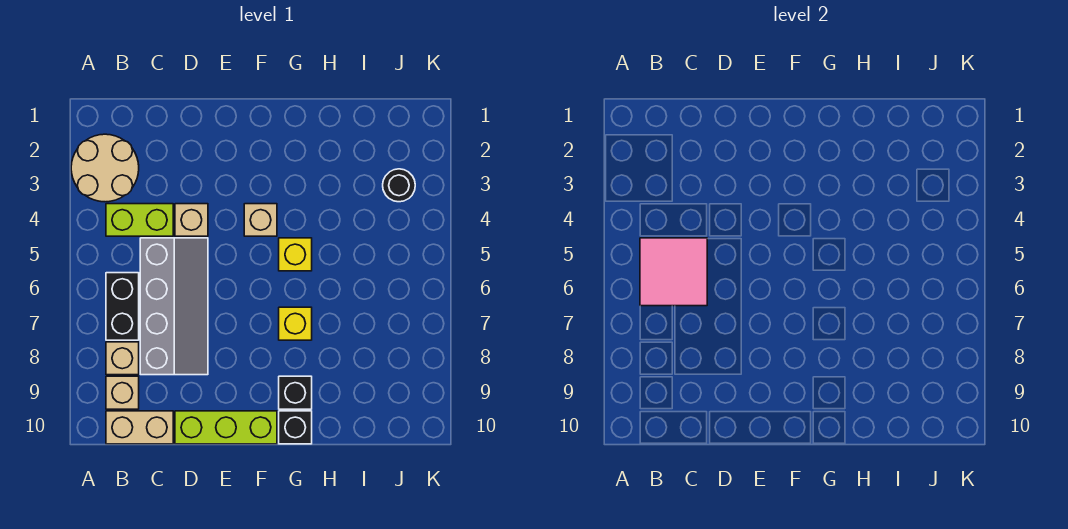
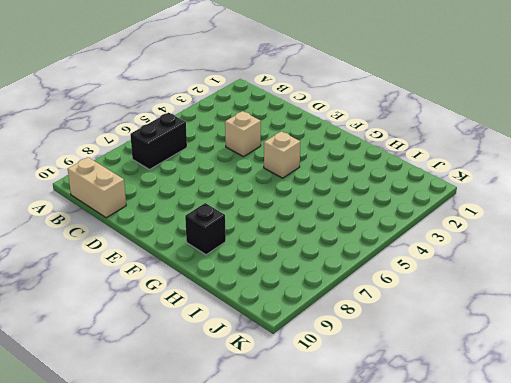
none -> tan 2x2 round brick [71,134,139,202]
none -> lime 1x2 brick [106,204,173,236]
none -> tan 1x1 brick [106,342,139,375]

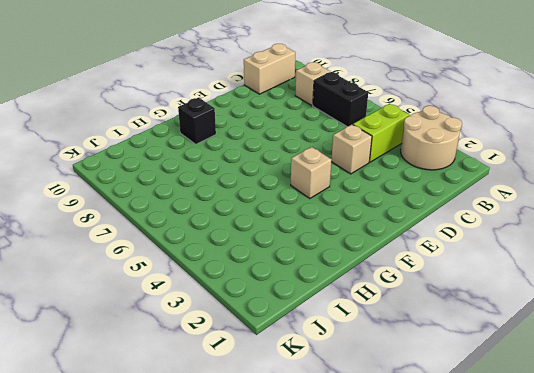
none -> tan 1x1 brick [106,376,139,409]
none -> grey 2x4 slope [140,238,208,375]
none -> lime 1x3 brick [175,411,277,444]

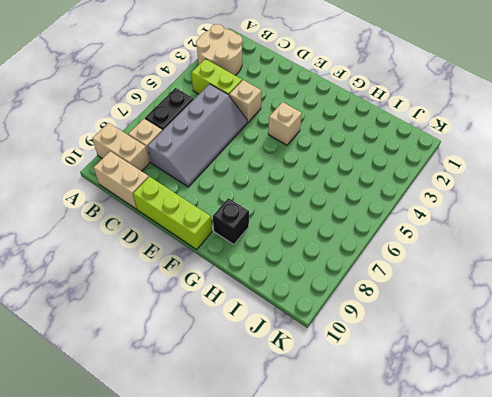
tan 1x2 brick [92,123,149,171] -> tan 1x1 brick [106,376,139,409]
none -> yellow 1x1 brick [279,238,312,271]
none -> yellow 1x1 brick [279,307,312,340]
none -> black 1x1 brick [279,411,312,444]

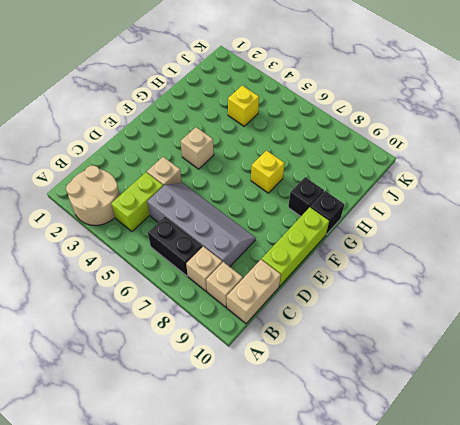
yellow 1x1 brick [228,86,259,126] -> yellow 1x1 brick moved to [279,238,312,271]
none -> black 1x1 round brick [383,169,415,202]
none -> pink 2x2 tile [640,238,707,306]

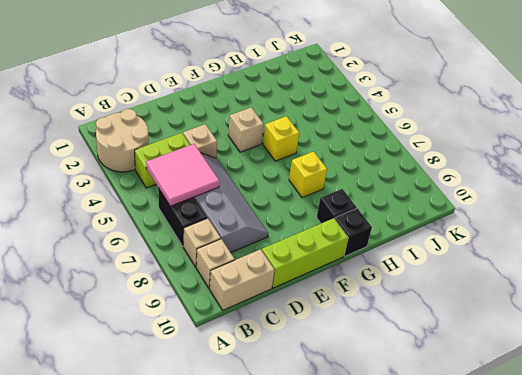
none -> black 1x1 round brick [383,169,415,202]

